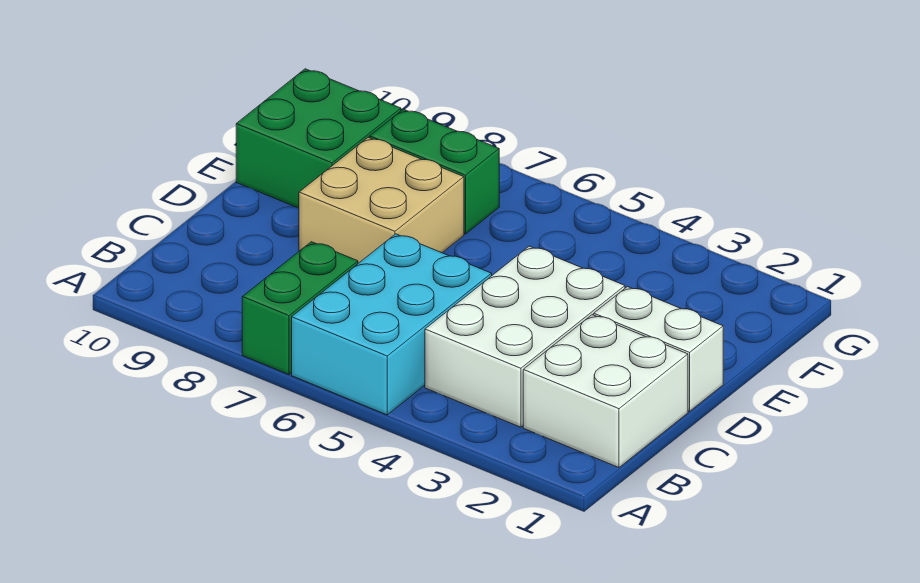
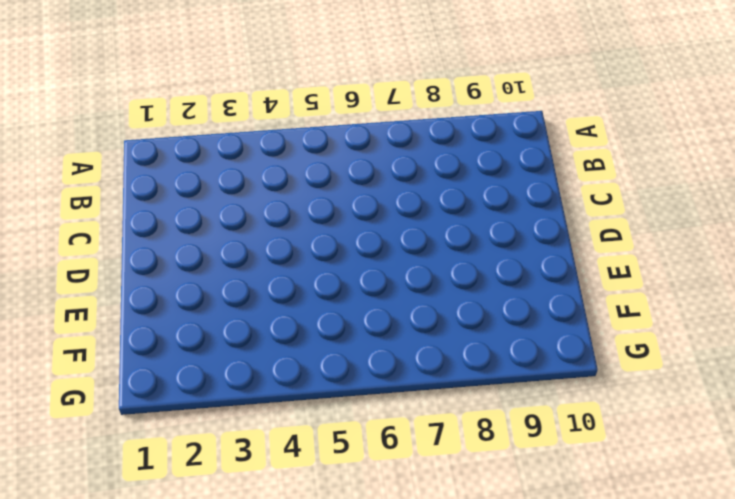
none -> cyan 2x3 brick [292,234,492,415]
none -> green 1x2 brick [242,242,358,374]

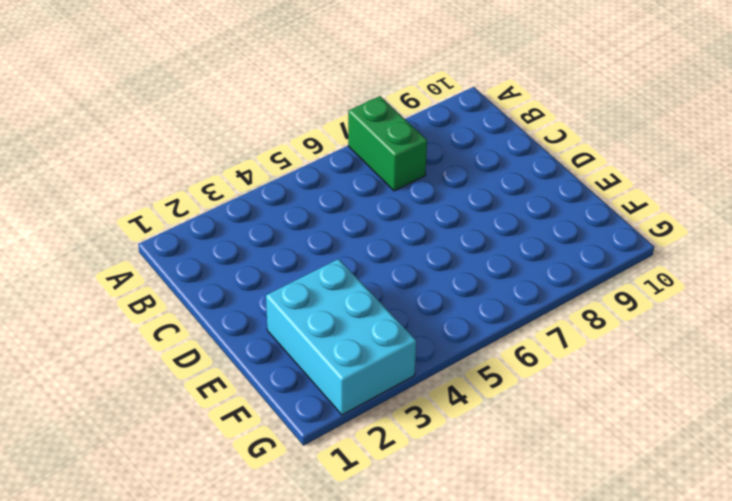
cyan 2x3 brick [266,259,416,415] -> cyan 2x3 brick moved to [292,234,492,415]
none -> white 2x2 brick [523,315,688,467]
none -> white 2x3 brick [425,246,625,427]

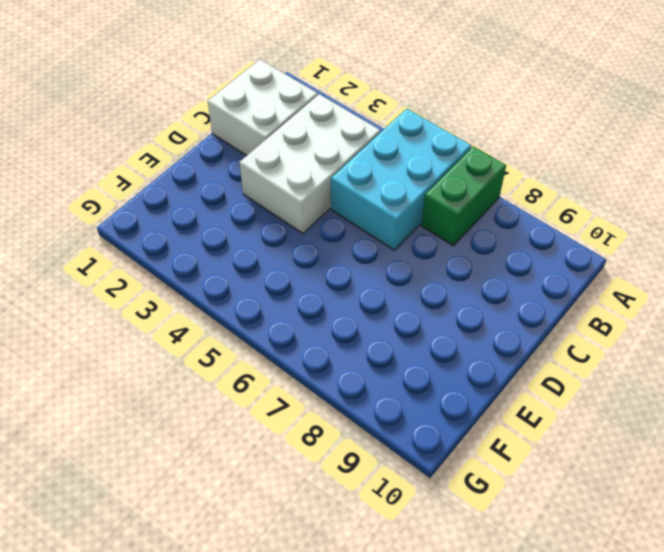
none -> white 1x2 brick [594,287,723,411]
none -> tan 2x2 brick [299,137,464,263]

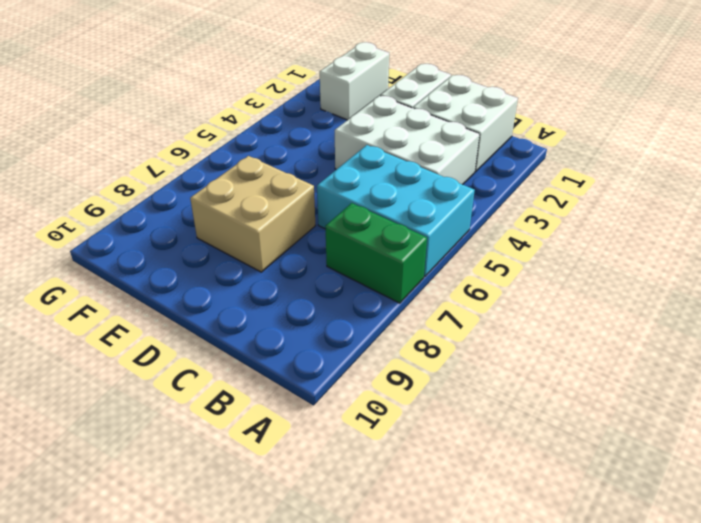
white 1x2 brick [320,42,389,120] -> none
none -> green 2x2 brick [236,69,401,208]
none -> green 1x2 brick [370,109,499,234]

